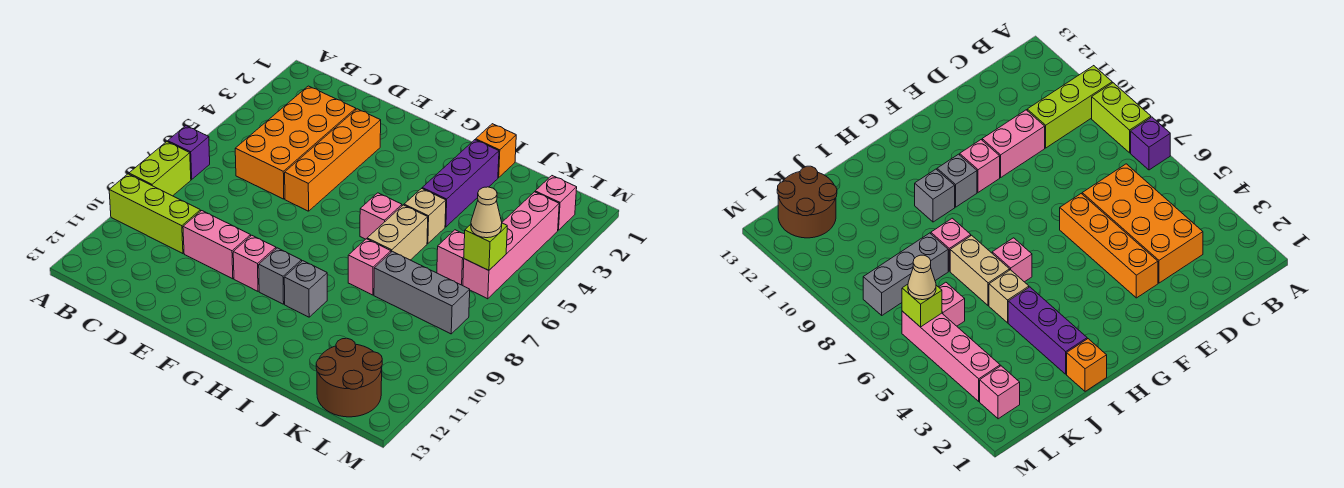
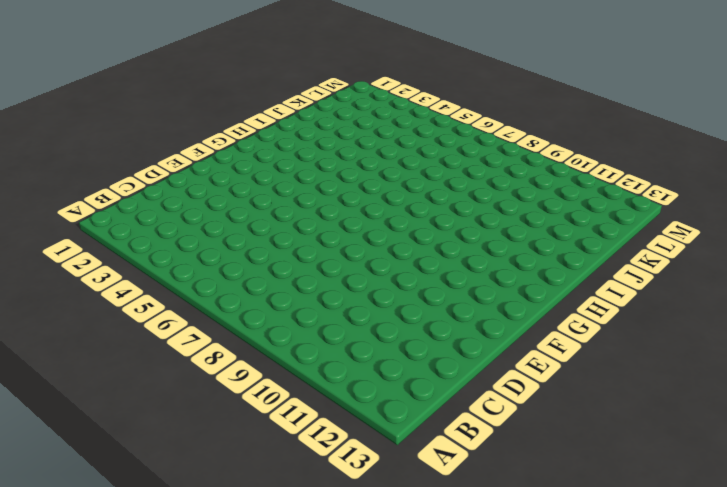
none -> purple 1x1 brick [168,126,210,179]
none -> lime 1x2 brick [129,142,191,196]
none -> lime 1x3 brick [109,174,201,254]

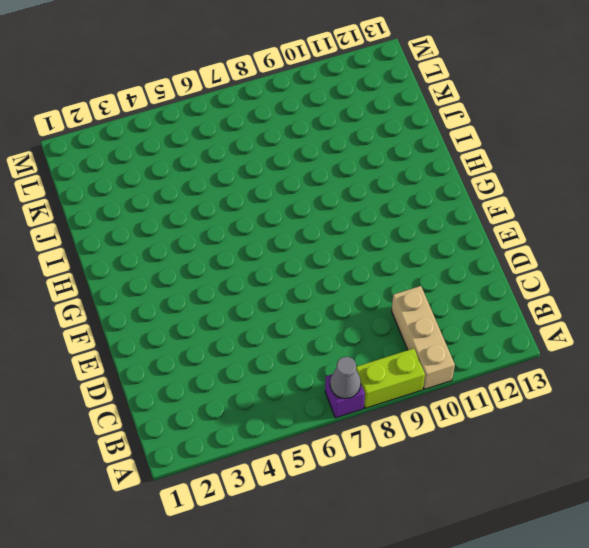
grey 1x1 cone [330,357,361,399] -> none
tan 1x3 brick [392,286,455,389] -> lime 1x3 brick [109,174,201,254]
none -> orange 2x4 brick [235,86,356,199]
none -> pink 1x2 brick [183,211,251,279]
none -> orange 1x4 brick [285,109,381,211]

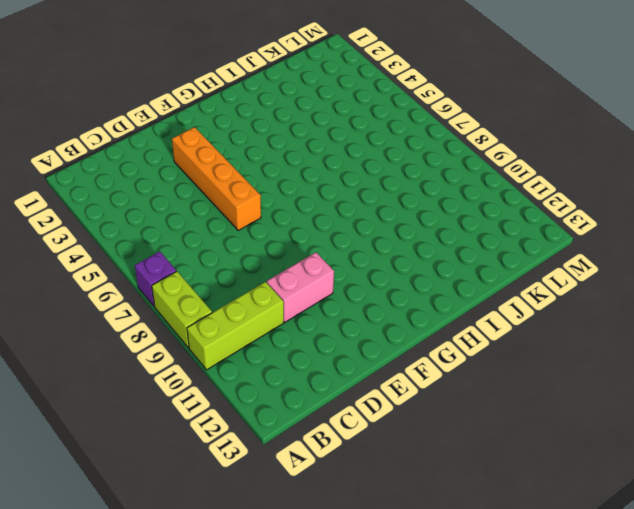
none -> orange 2x4 brick [235,86,356,199]
none -> pink 1x1 brick [233,235,276,291]
none -> grey 1x1 brick [259,248,302,304]

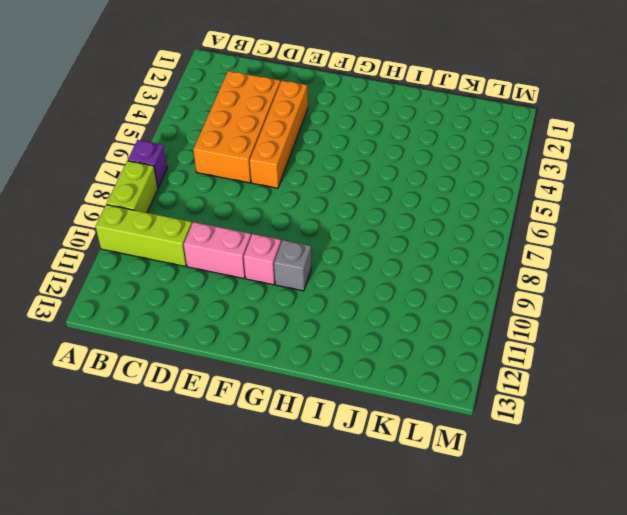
none -> pink 1x1 brick [360,193,402,239]
none -> grey 1x1 brick [284,261,327,317]
none -> orange 1x1 brick [476,124,516,178]

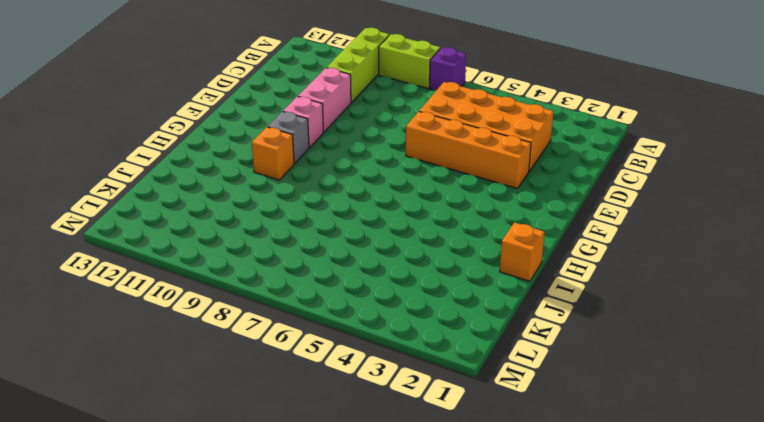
orange 1x1 brick [252,127,294,180] -> grey 1x1 brick [284,261,327,317]
none -> pink 1x1 brick [360,193,402,239]
none -> purple 1x3 brick [422,140,499,227]
none -> tan 1x1 brick [404,189,446,244]

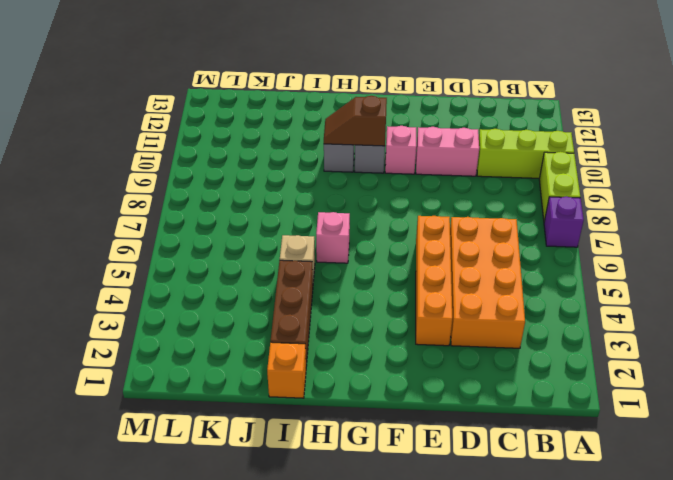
brown 1x2 slope [324,96,387,146] -> none
brown 1x3 brick [271,260,313,366] -> purple 1x3 brick [422,140,499,227]
none -> tan 1x2 brick [367,205,428,260]
none -> pink 1x1 brick [348,239,391,295]
none -> grey 1x3 brick [374,251,470,334]

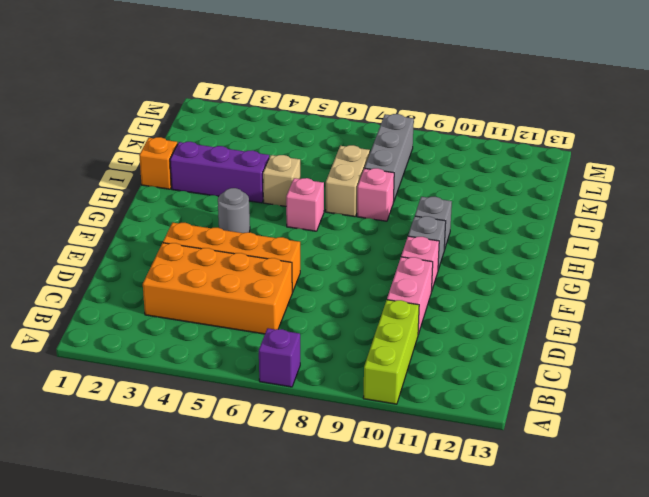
grey 1x1 round brick [218,188,250,233] -> none
tan 1x2 brick [326,145,370,217] -> tan 1x2 brick turned to [367,205,428,260]
none -> lime 1x2 brick [129,142,191,196]
none -> pink 1x1 brick [437,230,465,285]
none -> brown 2x2 round brick [316,338,382,417]

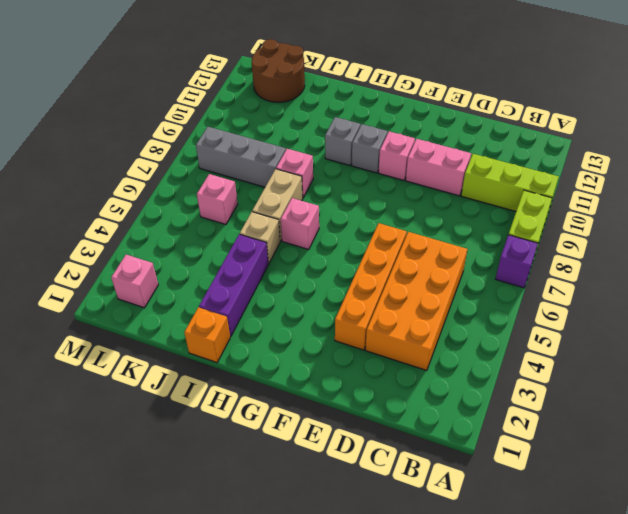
none -> pink 1x4 brick [463,192,559,299]
none -> lime 1x1 brick [464,223,507,270]
none -> tan 1x1 cone [471,187,502,238]

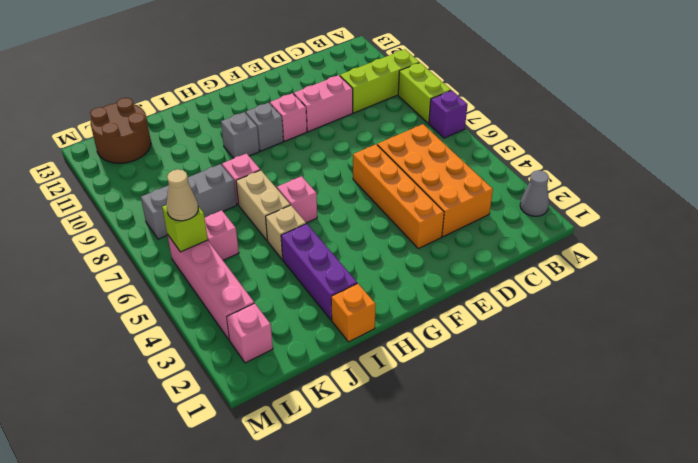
grey 1x1 cone [520,170,549,216] -> none

